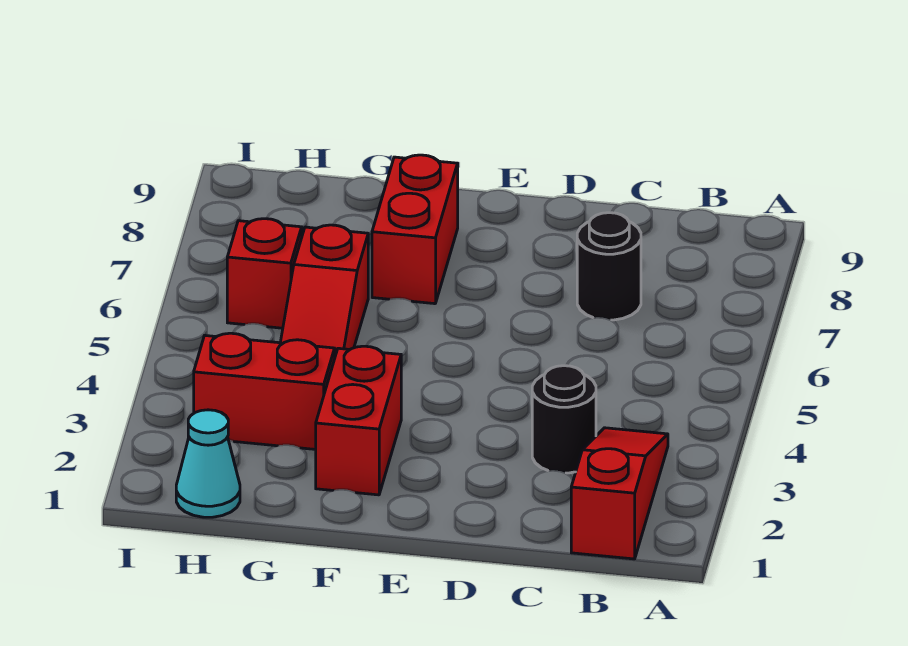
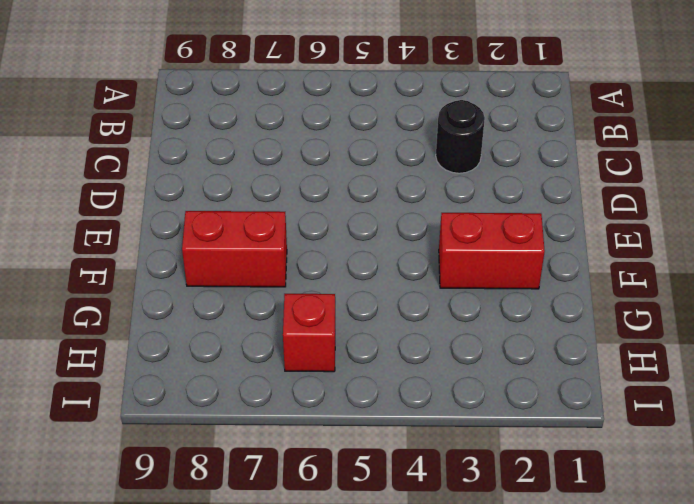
none -> red 1x3 slope [571,428,668,559]
none -> black 1x1 round brick [577,213,641,320]

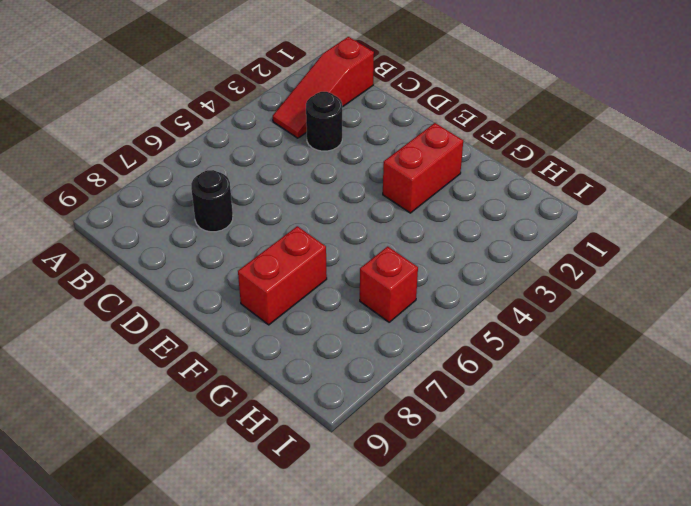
none -> red 1x2 brick [194,333,335,449]
none -> red 1x3 slope [280,225,368,356]

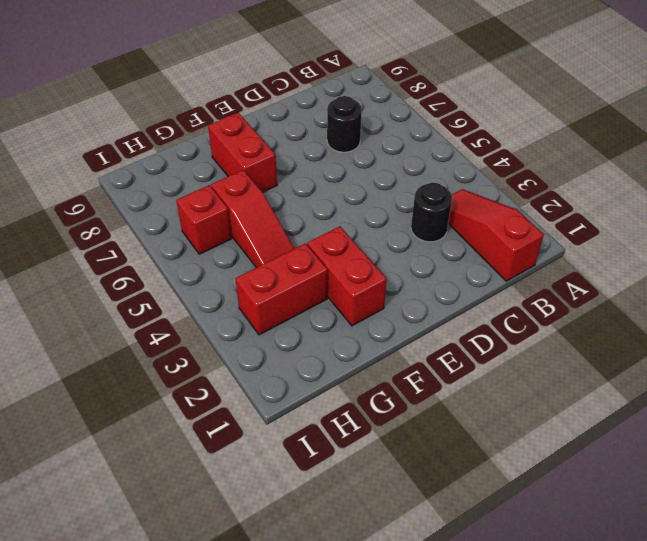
none -> cyan 1x1 cone [176,410,240,517]

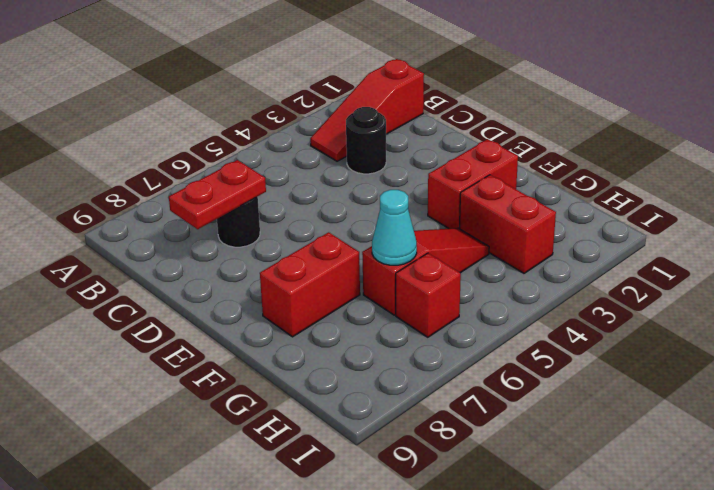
red 1x2 plate [169,160,266,229] -> none
cyan 1x1 cone [372,190,417,265] -> cyan 1x1 cone moved to [176,410,240,517]

